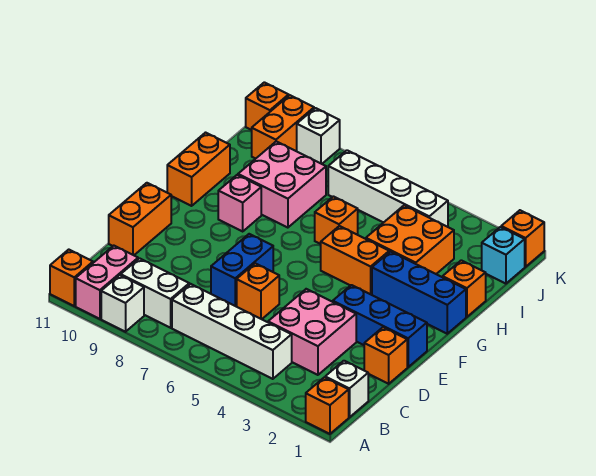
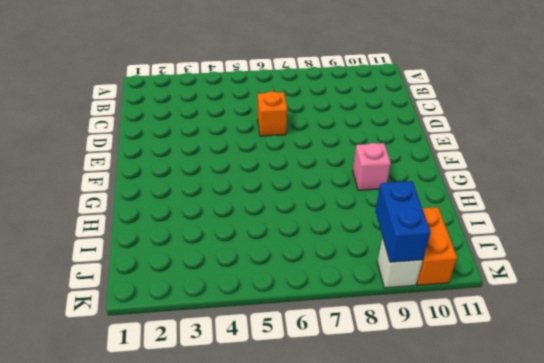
blue 1x2 brick [375,181,430,262] -> blue 1x2 brick moved to [211,234,273,306]
none -> orange 1x1 brick [306,377,349,434]
none -> white 1x1 brick [101,275,144,332]
none -> pink 1x2 brick [76,246,138,319]

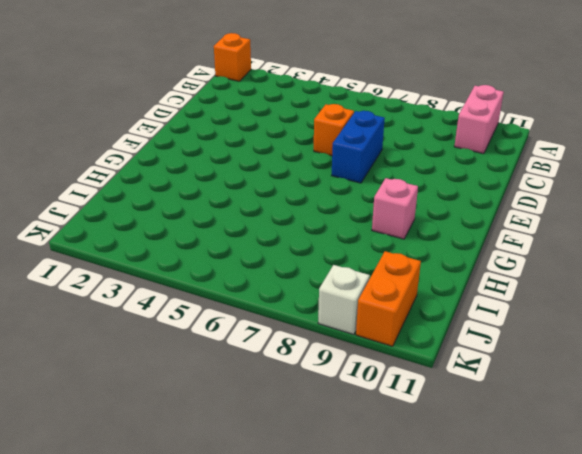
none -> white 1x1 brick [101,275,144,332]
none -> orange 1x1 brick [50,250,93,306]
none -> white 1x1 brick [325,361,368,417]

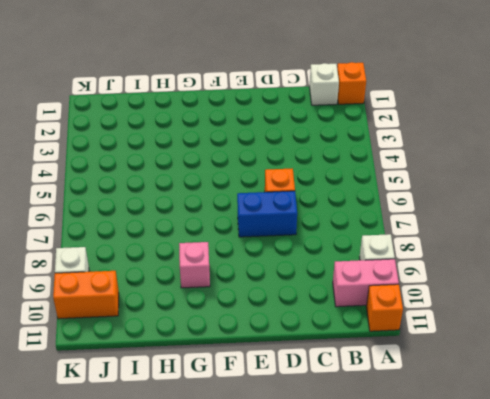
none -> white 1x4 brick [172,284,292,379]
none -> white 1x2 brick [121,258,189,328]
none -> pink 2x2 brick [268,289,356,375]

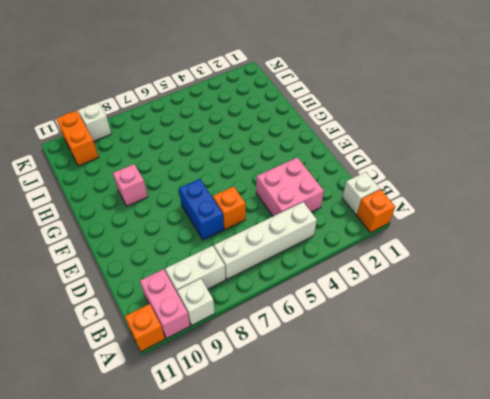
none -> orange 1x1 brick [364,327,407,384]
none -> orange 1x2 brick [109,183,171,255]
none -> blue 1x3 brick [333,285,427,367]

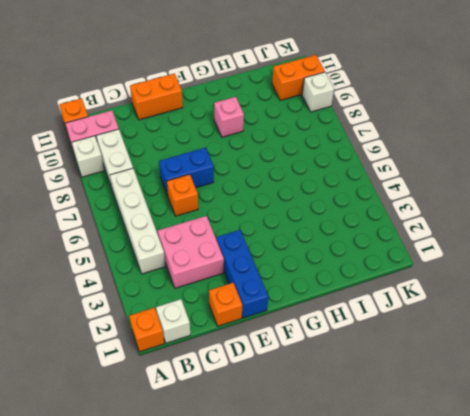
none -> blue 1x3 brick [372,252,466,334]
none -> orange 1x2 brick [321,226,389,295]
none -> orange 1x2 brick [167,133,230,206]

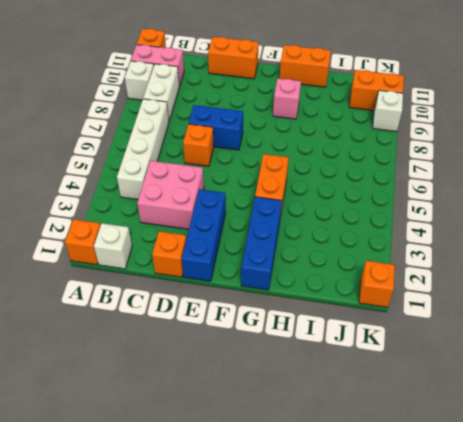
none -> orange 1x1 brick [443,260,486,317]
none -> orange 2x2 brick [366,205,454,274]
none -> orange 1x1 brick [315,196,358,244]

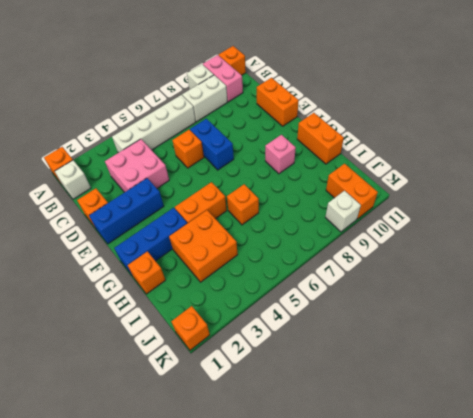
none -> pink 2x2 brick [238,141,326,228]
none -> cyan 1x1 brick [482,227,525,284]
none -> white 1x4 brick [328,150,448,227]

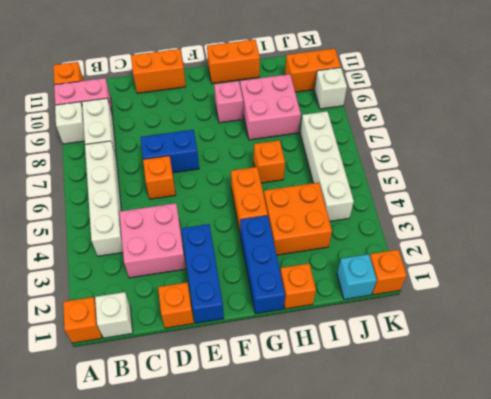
none -> orange 1x1 brick [246,82,289,130]

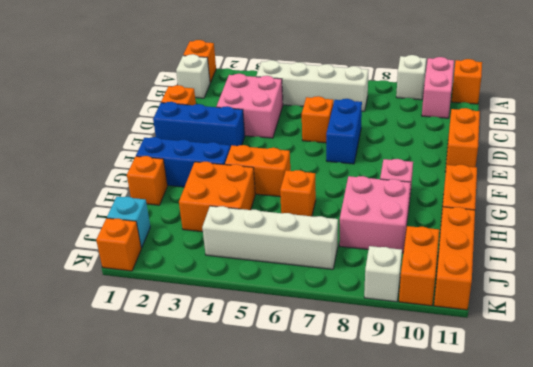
orange 1x3 brick [434,207,475,310] -> orange 1x1 brick [246,82,289,130]
none -> white 1x2 brick [121,258,189,328]

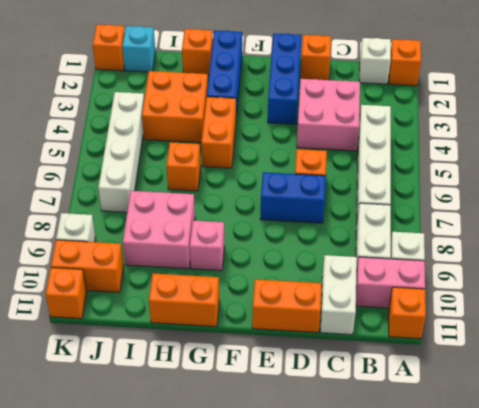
white 1x2 brick [320,255,357,335] -> none

